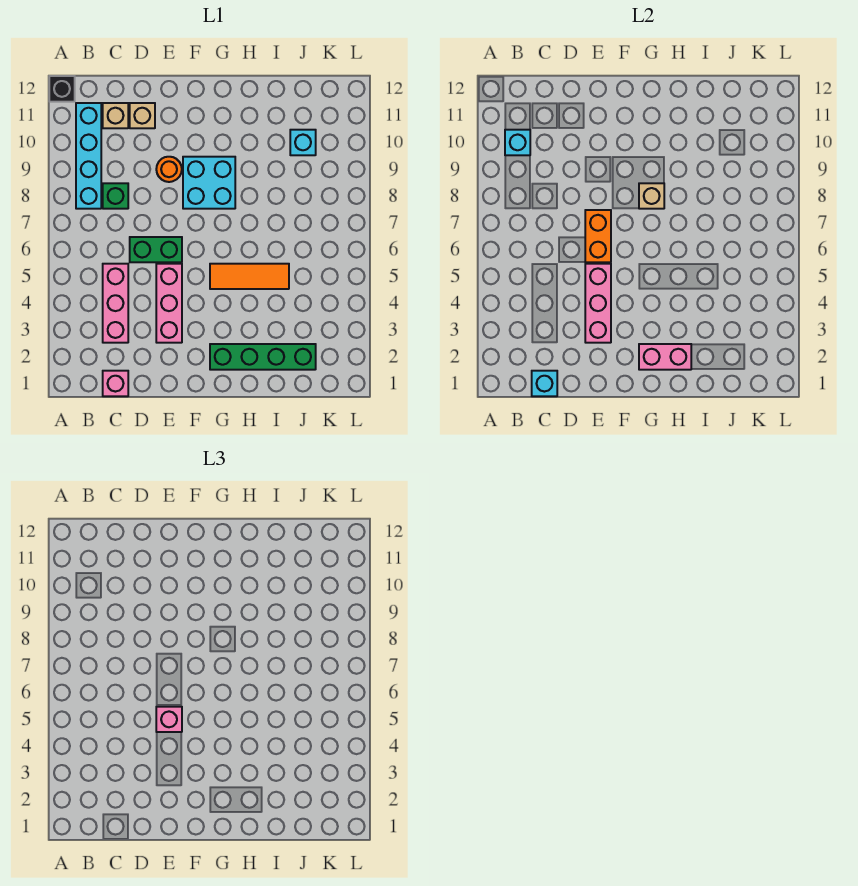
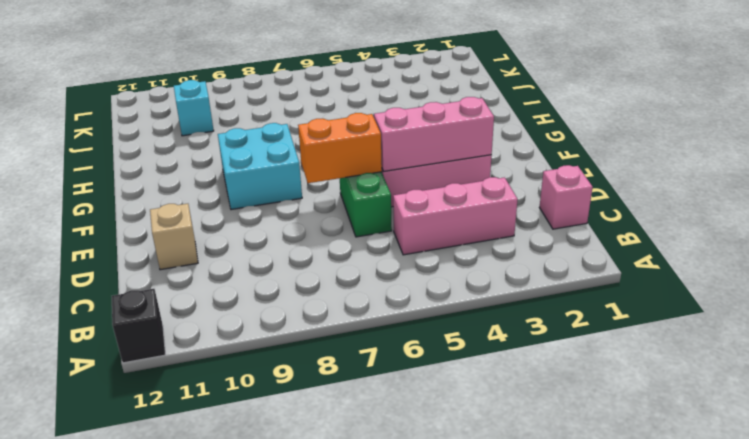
none -> cyan 1x4 brick [76,103,101,209]
none -> green 1x1 brick [103,183,128,209]
none -> tan 1x1 brick [103,103,128,128]

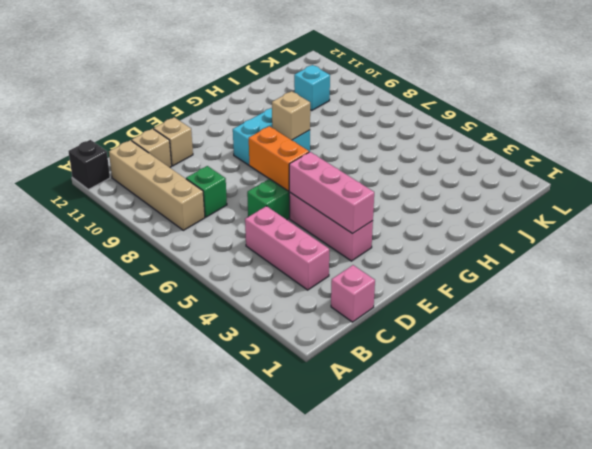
tan 1x4 brick [109,140,205,230] -> cyan 1x4 brick [76,103,101,209]
none -> orange 1x1 round brick [156,157,182,182]
none -> green 1x4 brick [210,344,316,370]
none -> orange 1x3 tile [210,264,289,289]

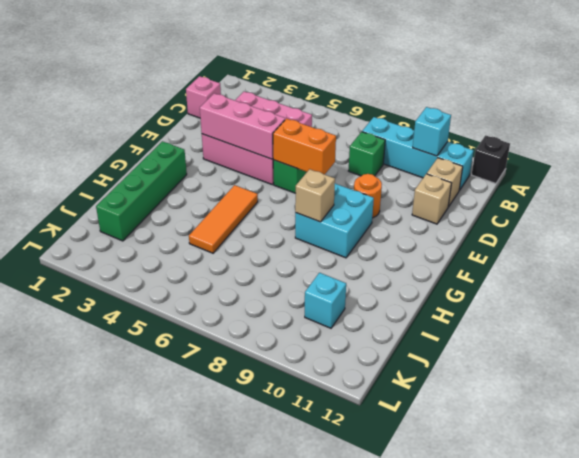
none -> cyan 1x1 brick [532,371,557,396]
none -> pink 1x2 brick [639,344,691,370]
none -> pink 1x1 brick [156,707,182,732]

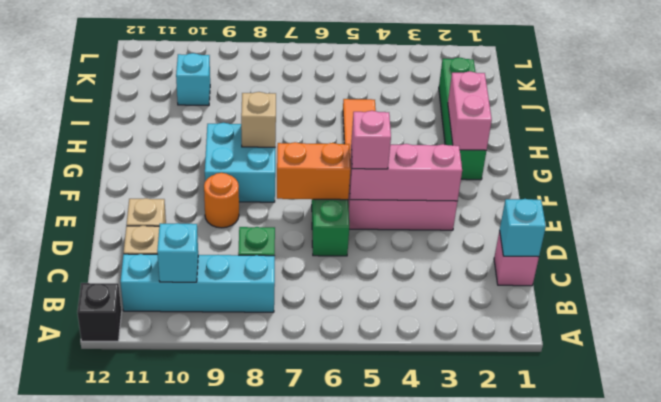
none -> pink 1x3 brick [103,264,128,343]

